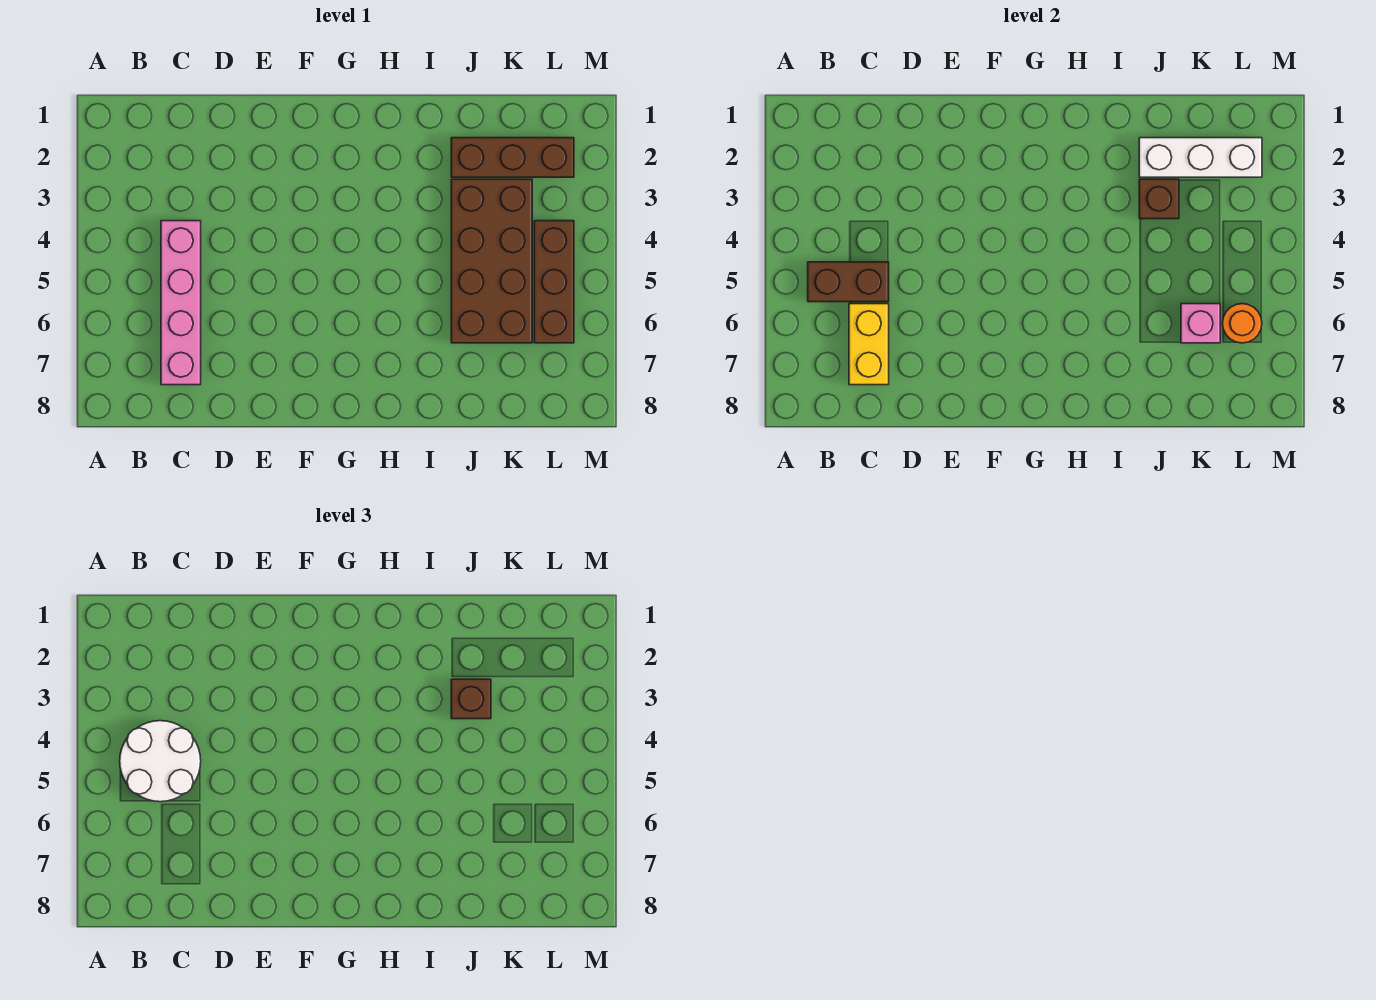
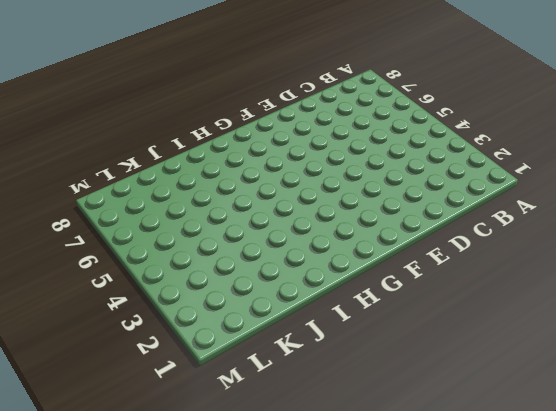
none -> pink 1x4 brick [161,221,201,385]
none -> brown 1x3 brick [451,138,574,177]
none -> brown 2x4 brick [451,179,532,343]

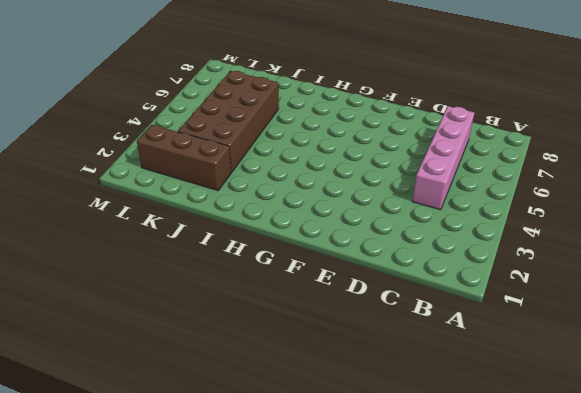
none -> brown 1x3 brick [534,221,574,343]
none -> brown 1x2 brick [808,262,889,302]
none -> yellow 1x2 brick [849,304,889,385]

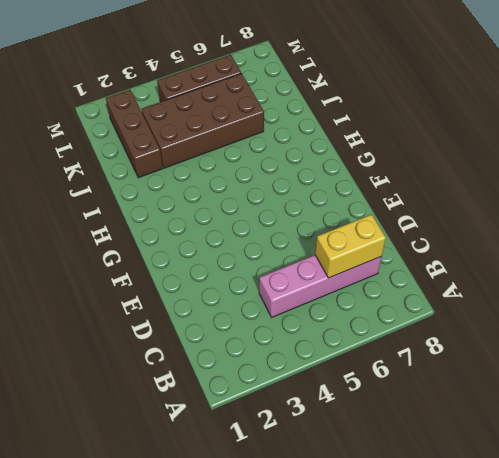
none -> brown 1x2 brick [808,262,889,302]
none -> white 1x3 brick [1139,138,1262,177]
none -> brown 1x1 brick [1139,179,1179,219]

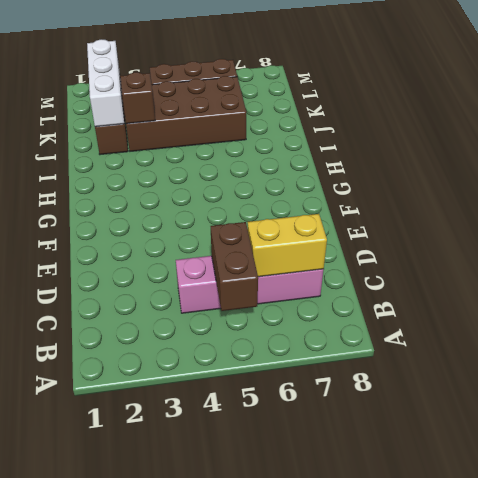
none -> pink 1x1 brick [1181,304,1220,343]
none -> orange 1x1 round brick [1222,304,1262,343]
none -> white 2x2 round brick [120,721,201,802]

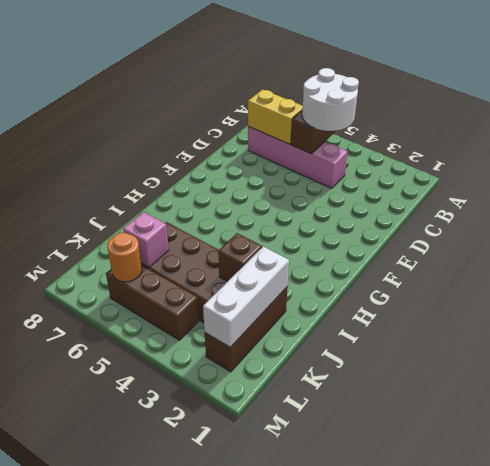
none -> brown 1x1 brick [451,679,491,719]

